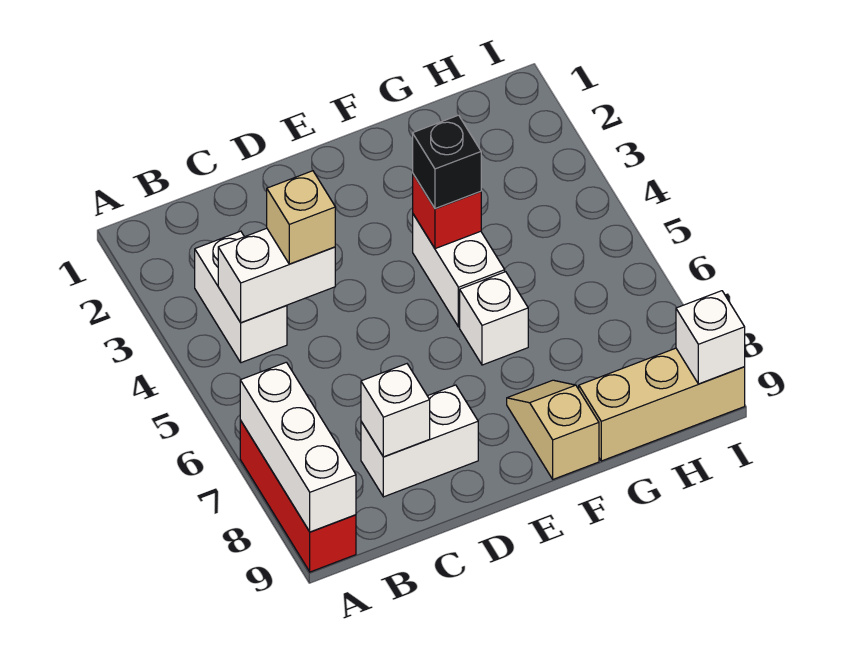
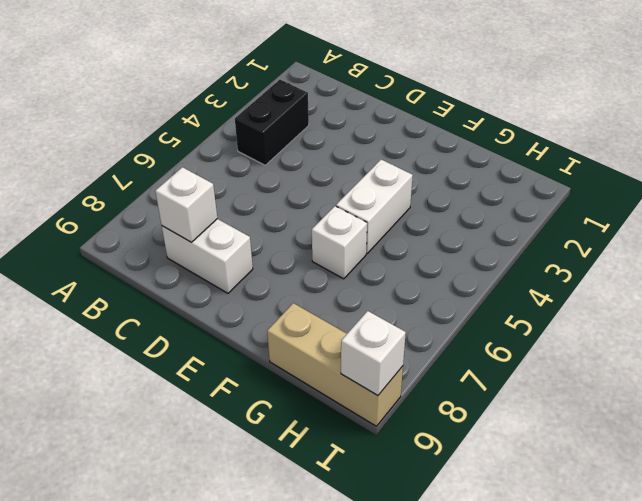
black 1x2 brick [235,80,309,165] -> white 1x2 brick [195,231,287,363]
none -> red 1x3 brick [240,420,356,572]
none -> tan 1x2 slope [507,380,599,479]
none -> white 1x3 brick [240,362,356,532]

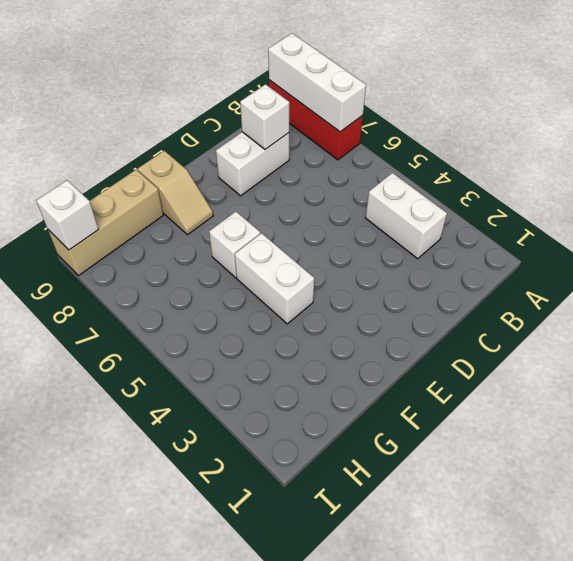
none -> white 1x2 brick [218,228,335,322]
none -> red 1x1 brick [413,174,481,249]
none -> tan 1x1 brick [267,171,335,264]

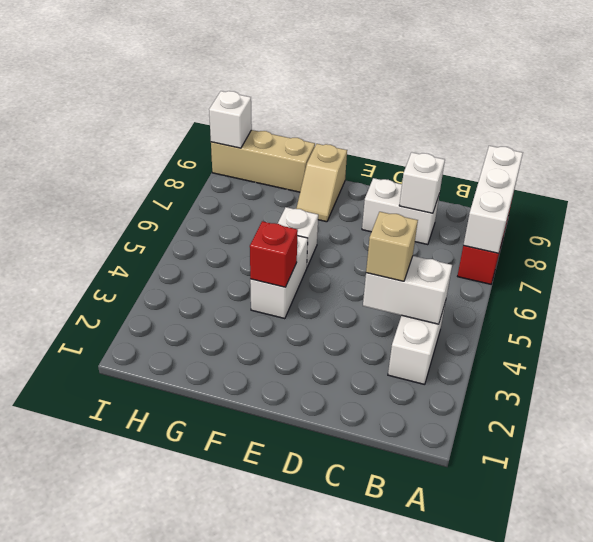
none -> black 1x1 brick [413,115,481,209]

